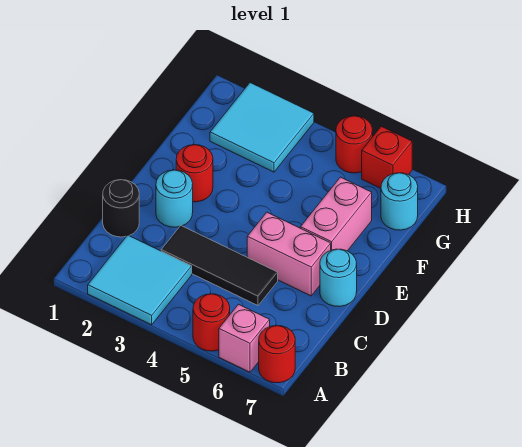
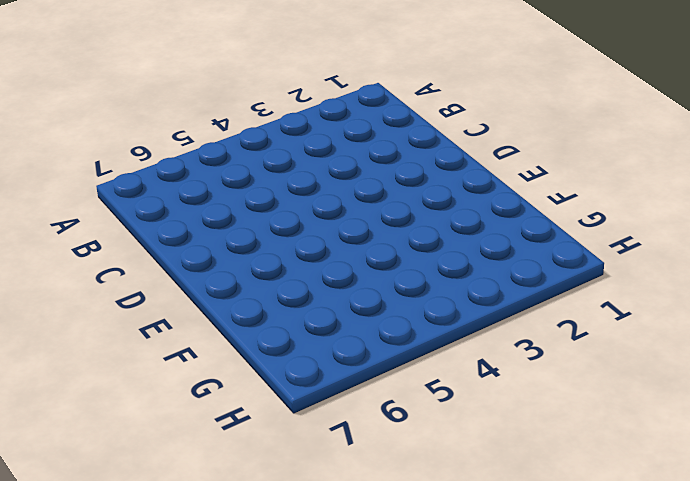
none -> cyan 2x2 tile [88,235,192,325]
none -> red 1x1 round brick [193,294,230,351]
none -> pink 1x1 brick [219,304,270,372]

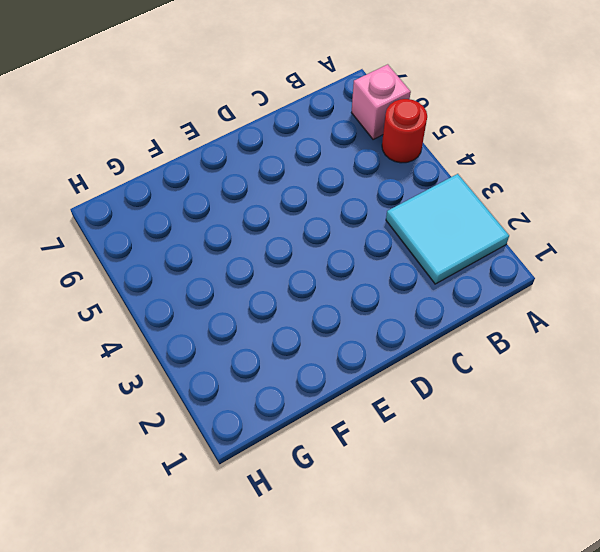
none -> red 1x1 round brick [259,326,295,383]
none -> black 1x1 round brick [103,180,139,237]
none -> black 1x3 tile [161,226,278,305]

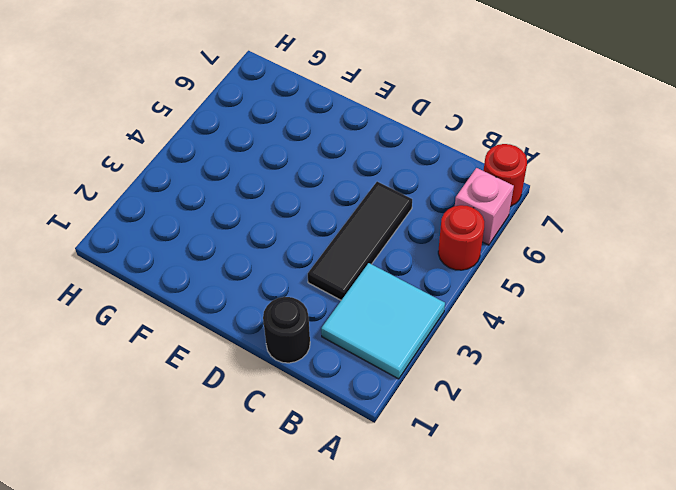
none -> cyan 1x1 round brick [156,170,193,227]
none -> pink 1x2 brick [247,212,331,296]
none -> cyan 1x1 round brick [320,249,357,307]

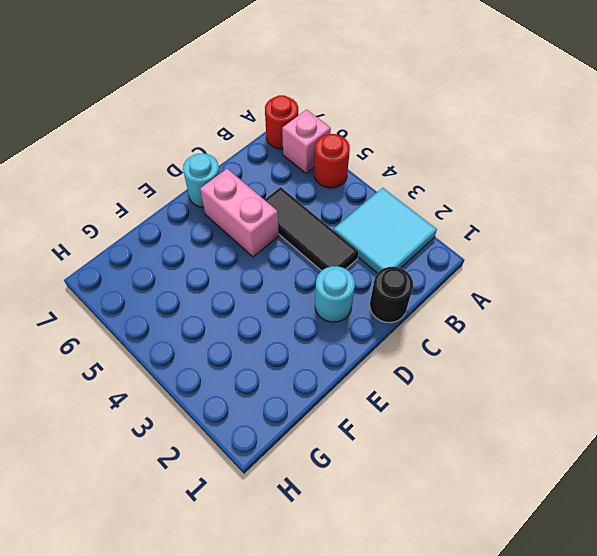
none -> red 1x1 round brick [176,145,213,202]
none -> pink 1x2 brick [300,177,372,251]
none -> cyan 2x2 tile [210,83,314,172]

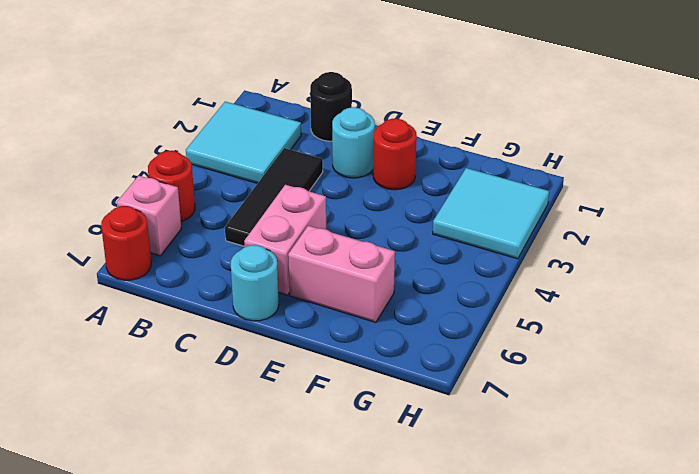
none -> cyan 1x1 round brick [381,173,418,230]
none -> red 1x1 round brick [336,116,373,173]
none -> red 1x1 brick [362,126,412,188]

